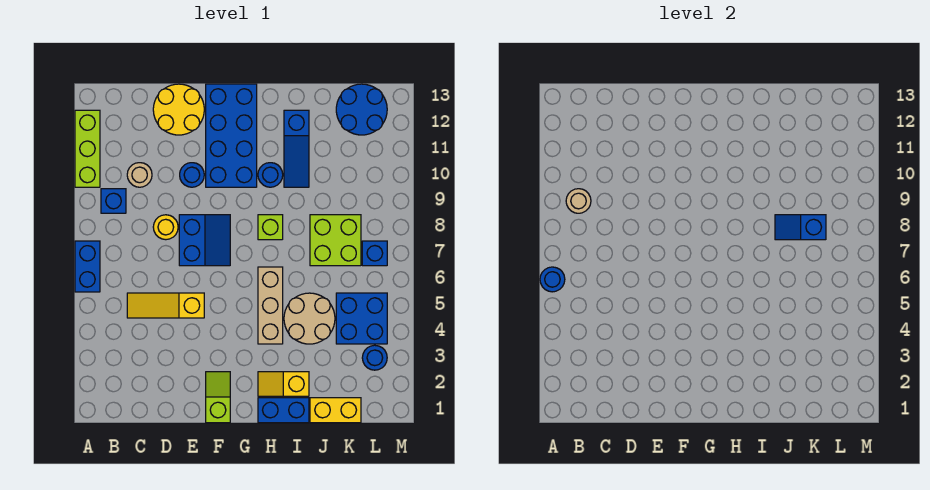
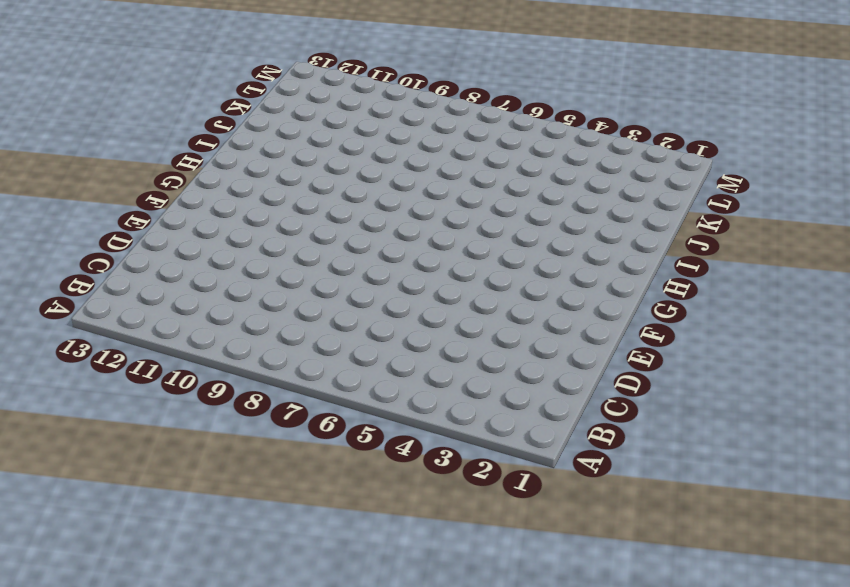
none -> blue 1x2 brick [75,241,100,292]
none -> lime 1x3 brick [75,110,100,187]
none -> blue 1x1 brick [101,189,126,213]

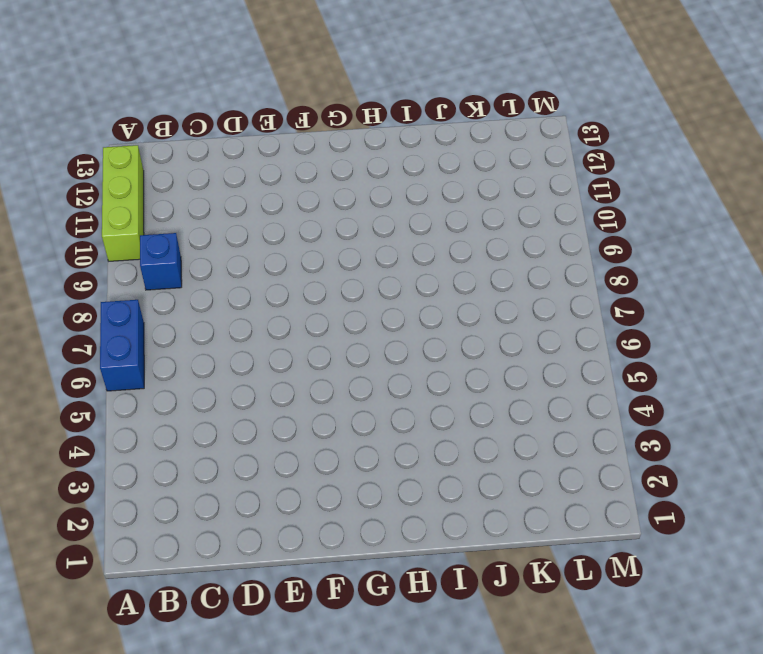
none -> yellow 1x3 slope [127,293,204,318]
none -> tan 1x1 round brick [127,163,152,187]
none -> yellow 1x1 round brick [153,215,178,240]

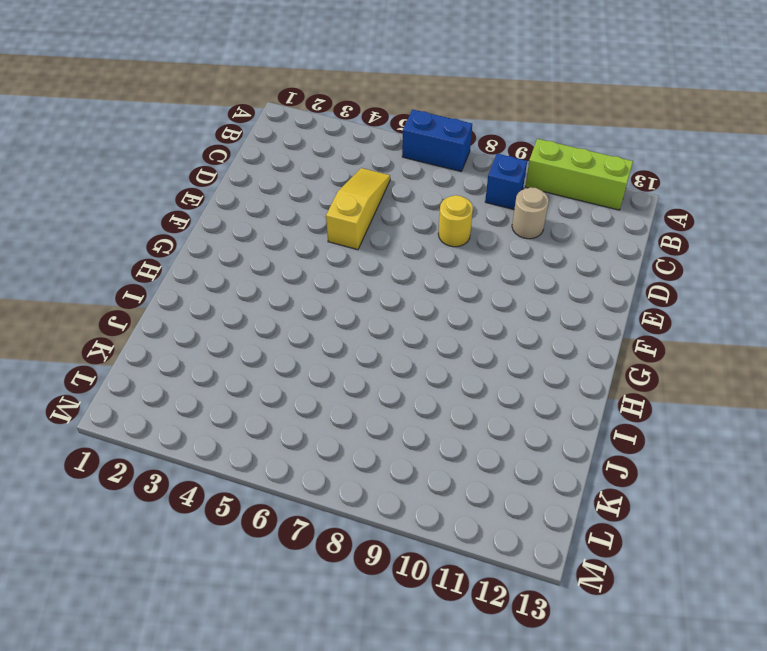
none -> yellow 2x2 round brick [153,84,204,135]
none -> blue 2x2 slope [179,215,230,266]
none -> blue 1x1 round brick [180,163,204,187]

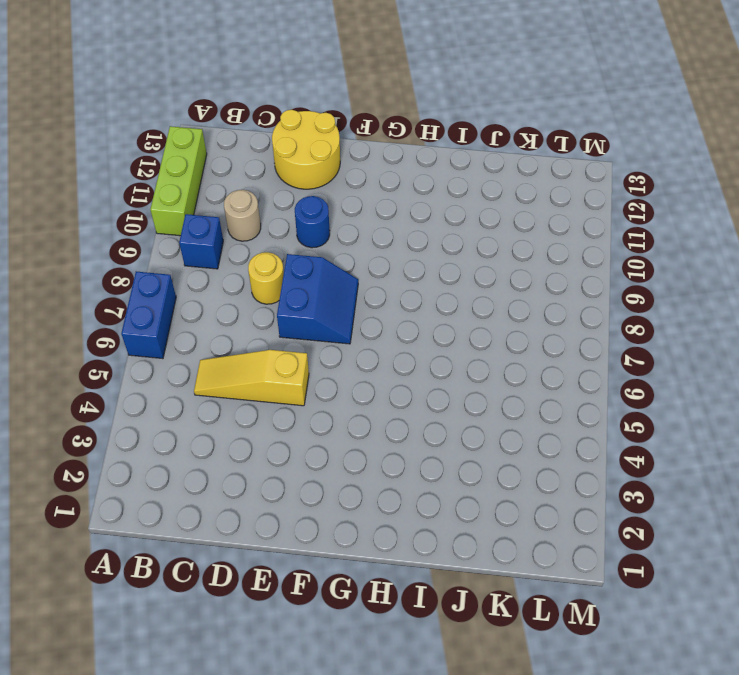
none -> lime 1x2 slope [206,372,230,423]
none -> blue 2x4 brick [206,84,257,187]
none -> blue 1x2 brick [258,398,309,423]

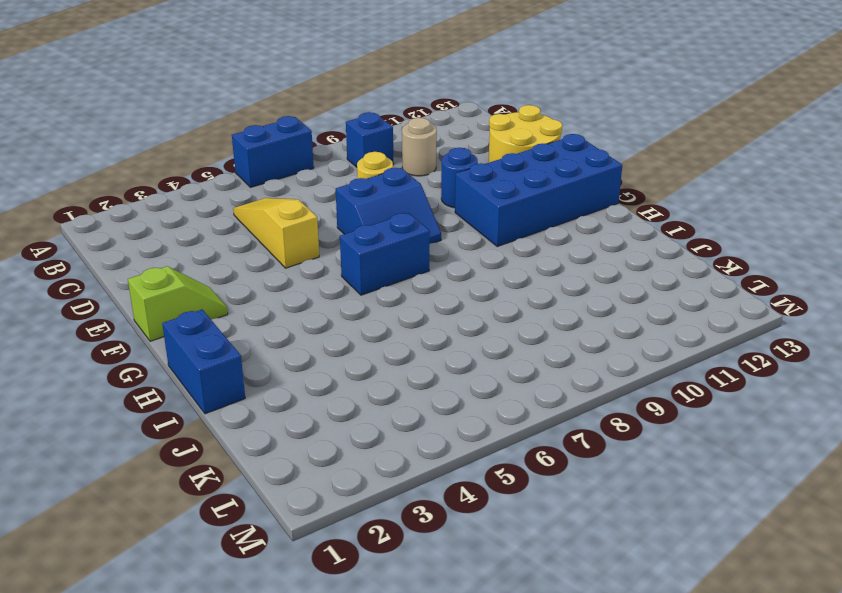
blue 1x2 brick [340,213,430,295] -> none
none -> lime 1x3 brick [75,110,100,187]
none -> yellow 1x2 slope [258,372,309,396]
none -> tan 1x3 brick [258,267,283,344]

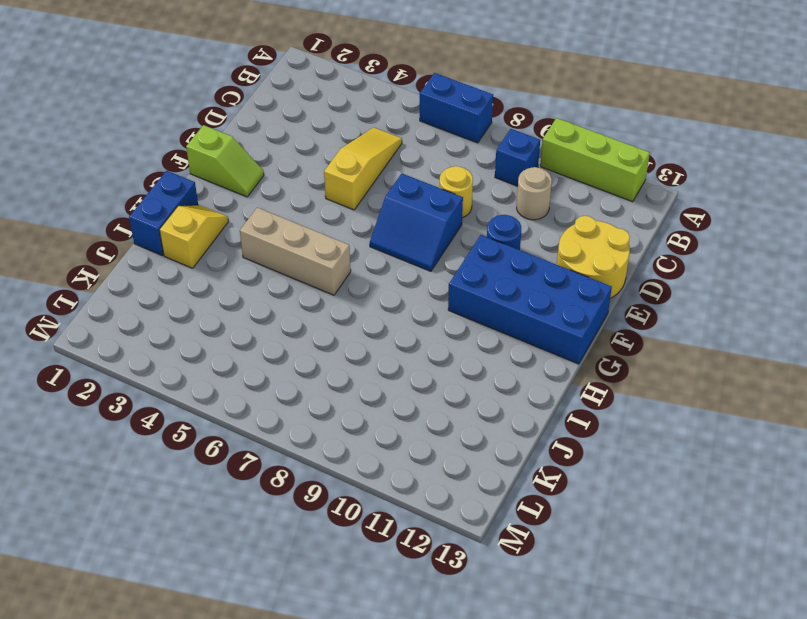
none -> lime 1x1 brick [258,215,283,240]
none -> blue 1x1 round brick [258,163,283,187]
none -> tan 2x2 round brick [284,293,335,344]

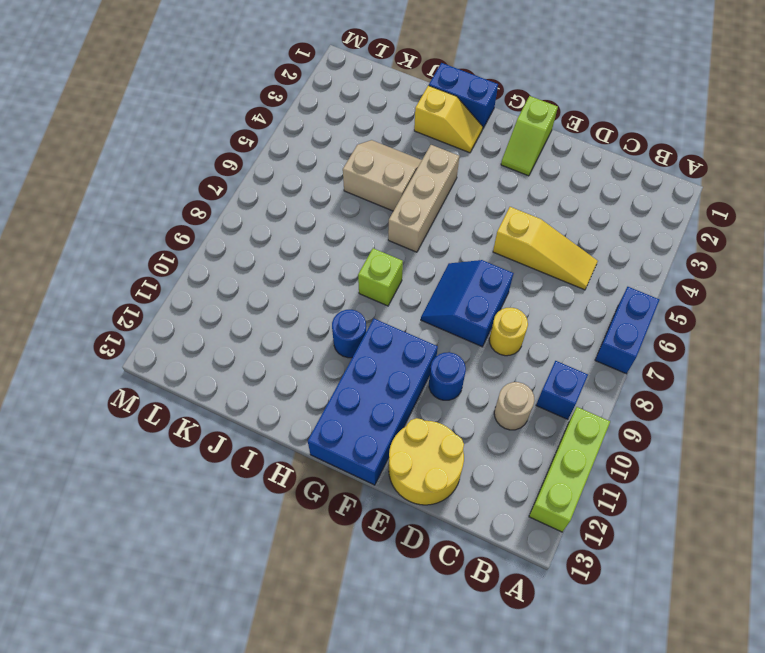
tan 2x2 slope [343,140,422,211] -> tan 2x2 round brick [284,293,335,344]
none -> blue 1x3 slope [284,110,309,187]
none -> yellow 1x2 brick [310,398,361,423]
none -> lime 2x2 brick [310,215,361,266]

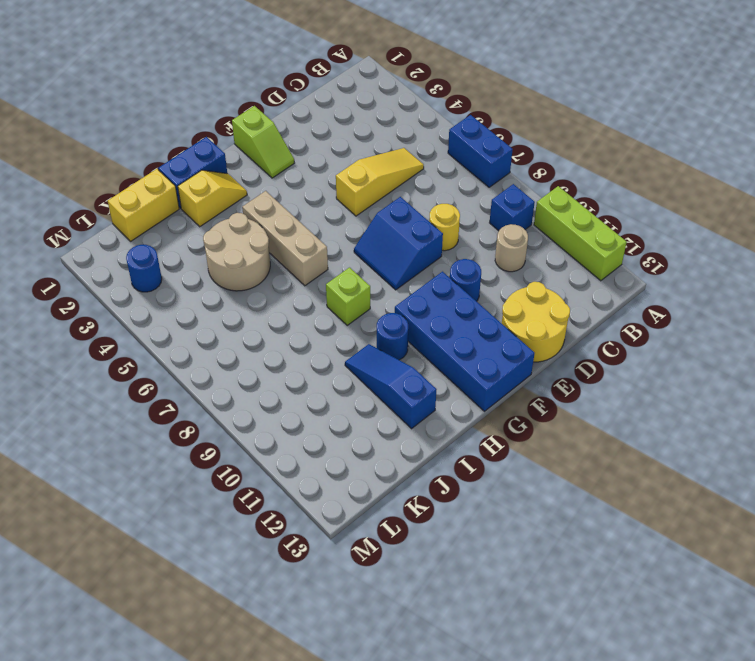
none -> lime 2x2 brick [310,215,361,266]
none -> blue 2x2 brick [336,293,387,344]
none -> blue 2x2 round brick [336,84,387,135]

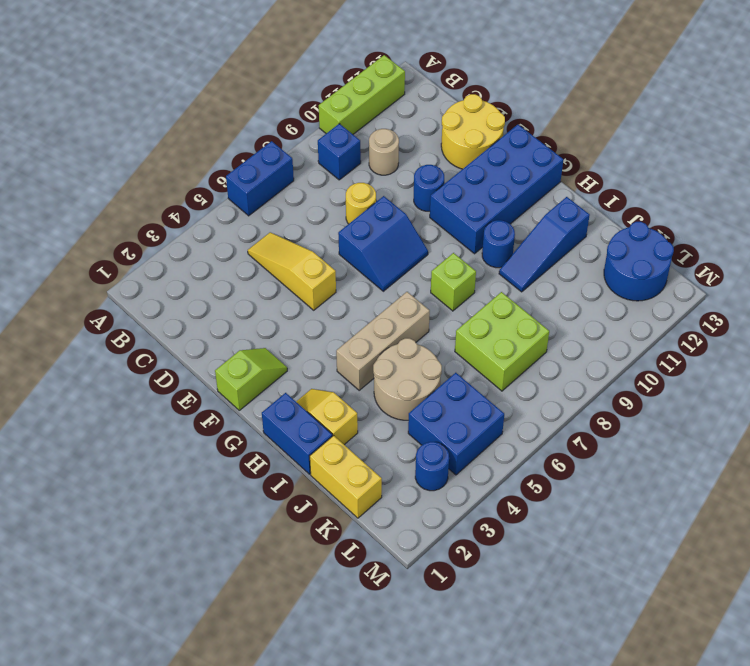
none -> blue 1x1 brick [362,241,387,266]
none -> blue 1x1 round brick [540,267,565,292]
none -> tan 1x1 round brick [566,189,591,213]

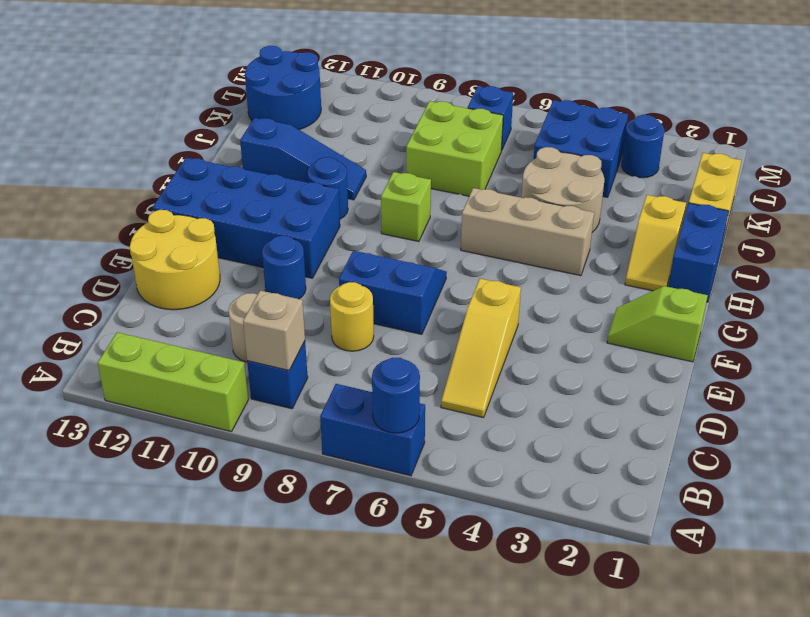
tan 1x1 brick [243,290,305,370] -> tan 1x1 round brick [566,189,591,213]
none -> blue 1x2 slope [775,215,826,240]

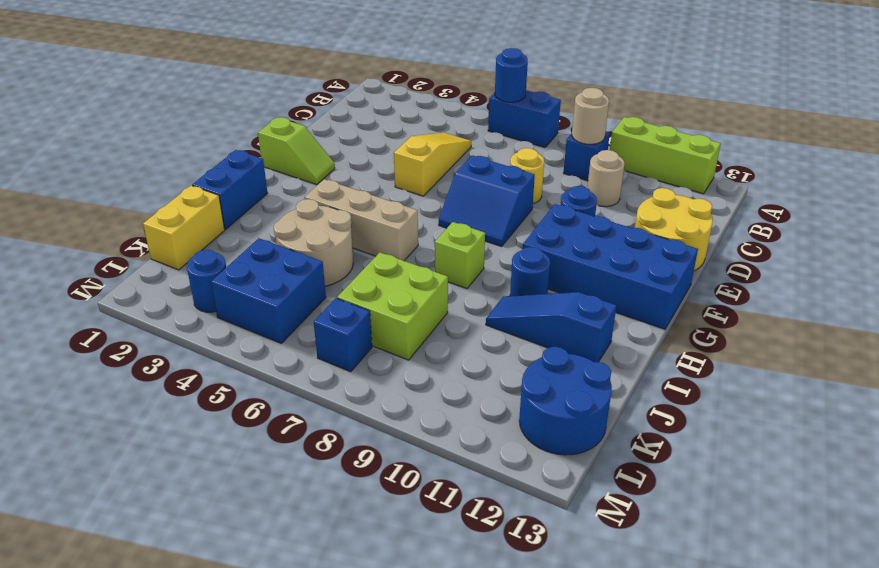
none -> yellow 1x2 slope [258,372,309,396]
none -> blue 1x2 slope [775,215,826,240]

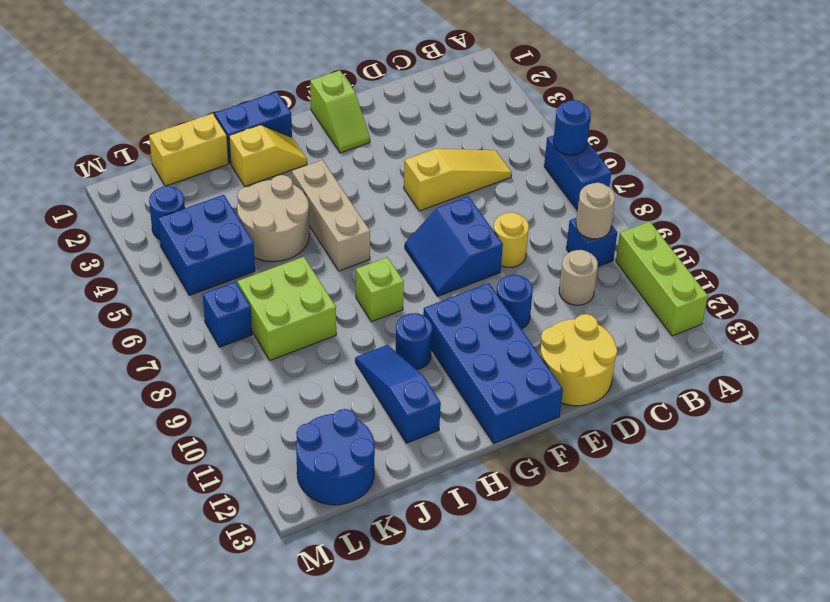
none -> blue 1x2 slope [775,215,826,240]

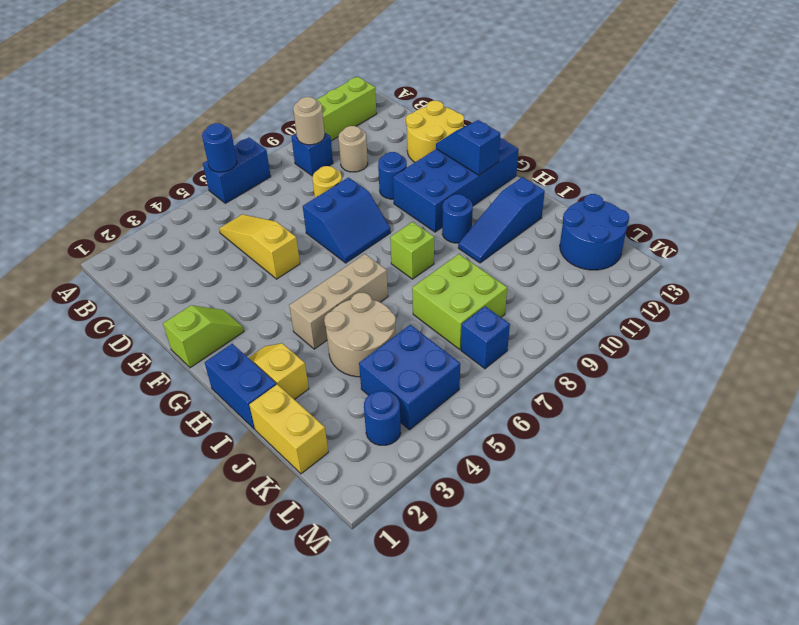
blue 1x2 slope [436,120,500,175] -> blue 1x2 slope moved to [775,215,826,240]

